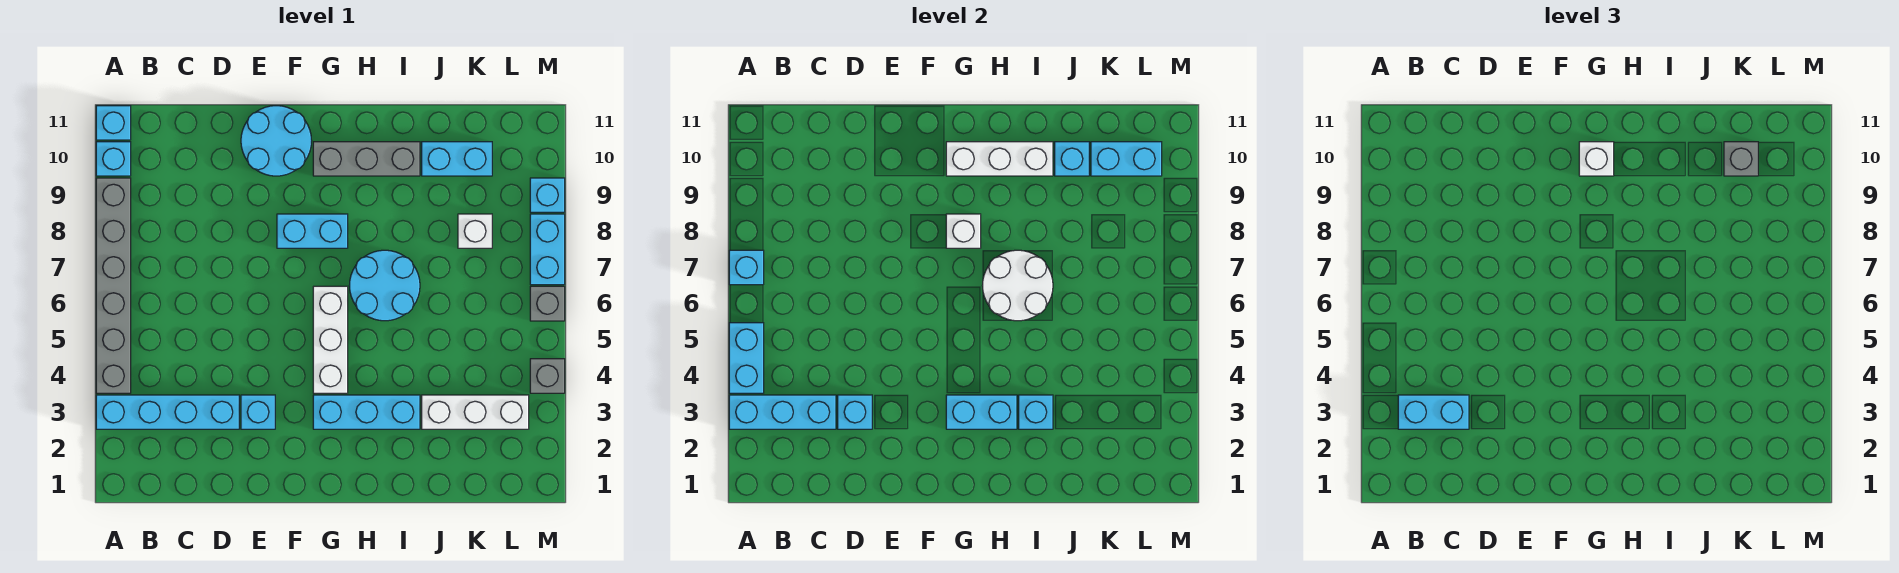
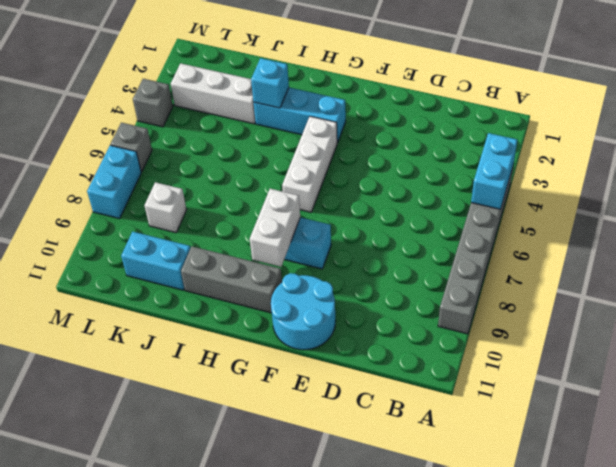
white 1x2 brick [250,189,300,267] -> white 1x1 brick [946,214,981,248]
none -> cyan 1x4 brick [96,395,239,429]
none -> cyan 1x1 brick [96,142,131,176]
none -> cyan 1x1 brick [96,106,131,140]
none -> cyan 1x1 brick [241,395,275,429]

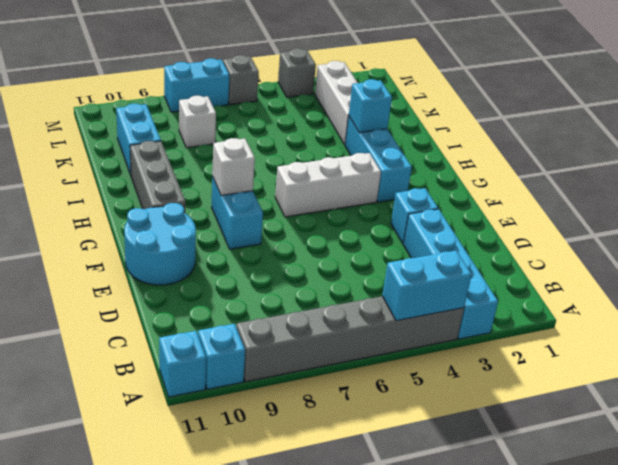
none -> cyan 2x2 round brick [349,250,420,321]
none -> cyan 1x1 brick [530,178,565,212]
none -> cyan 1x3 brick [729,395,836,429]
none -> cyan 1x1 brick [729,250,764,285]

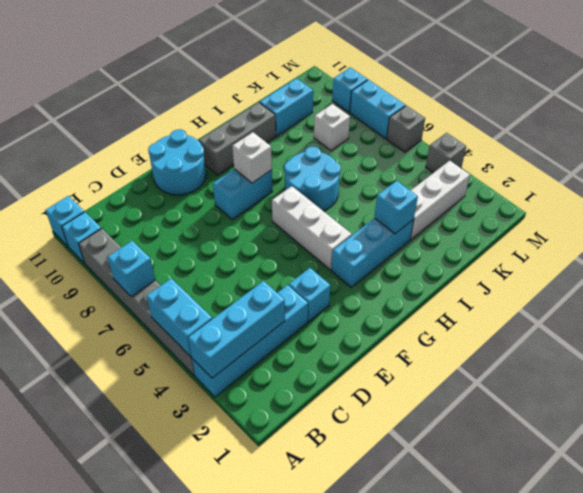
none -> cyan 1x1 brick [838,395,872,429]
none -> cyan 1x2 brick [946,395,1017,429]
none -> white 1x3 brick [946,142,1053,176]
none -> white 2x2 round brick [982,250,1053,321]

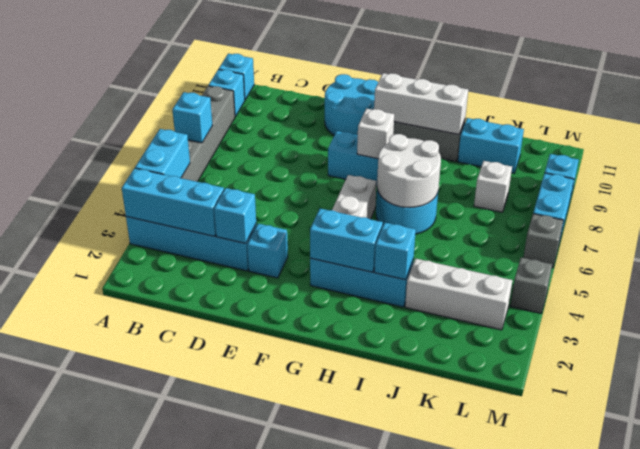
none -> cyan 1x1 brick [1055,142,1089,176]
none -> cyan 1x2 brick [1091,142,1162,176]
none -> cyan 1x2 brick [1398,395,1469,429]
none -> white 1x1 brick [1579,142,1614,176]

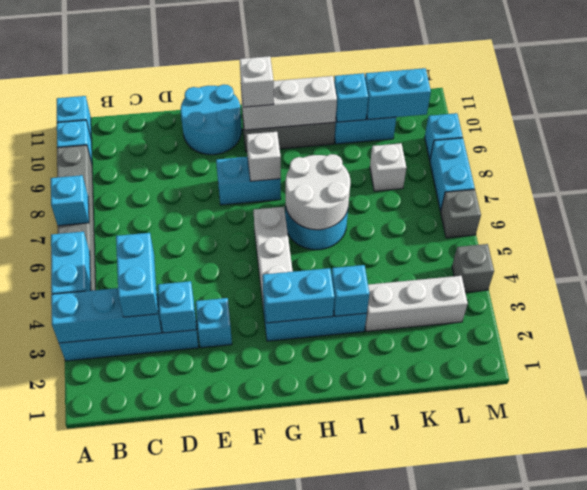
cyan 1x2 brick [116,233,158,317] -> cyan 1x2 brick turned to [1398,395,1469,429]
none -> grey 1x1 brick [1724,142,1758,176]

